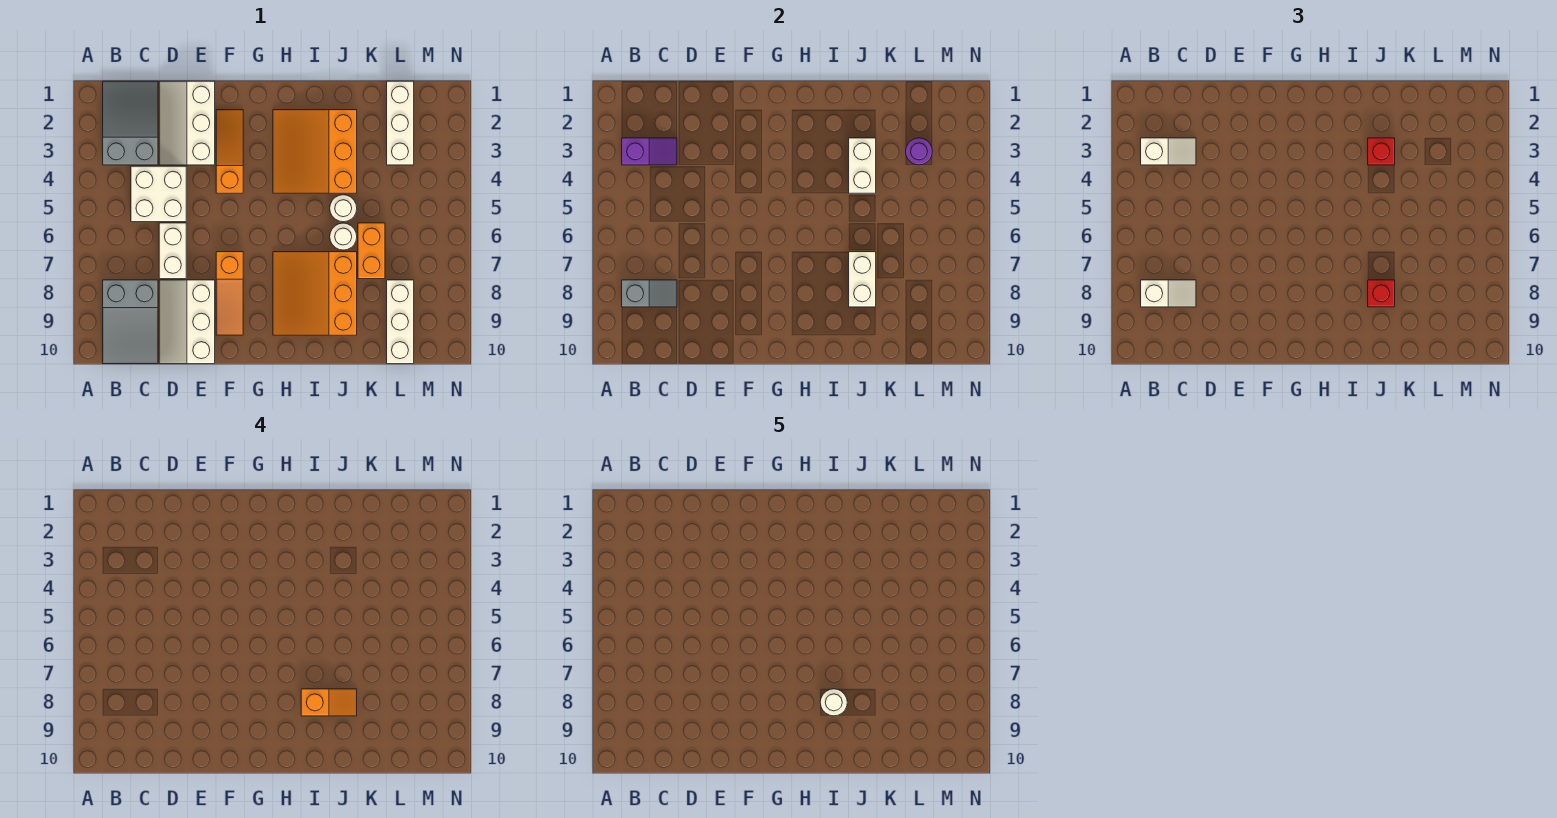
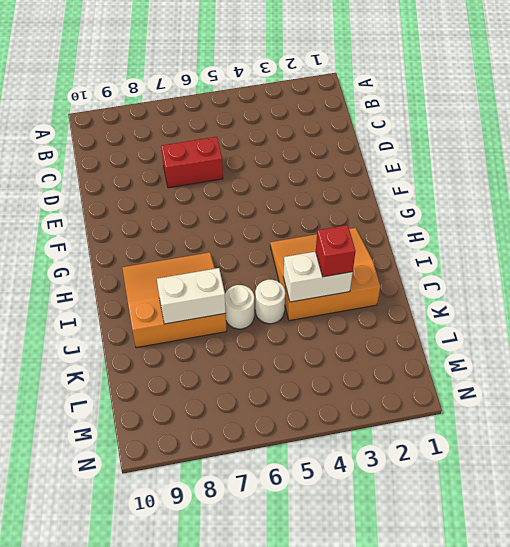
red 1x2 brick [161,137,223,188] -> white 1x2 brick [159,223,186,279]
none -> grey 2x3 slope [103,81,158,165]
none -> grey 2x3 slope [103,280,158,364]
none -> white 2x2 brick [131,166,186,222]

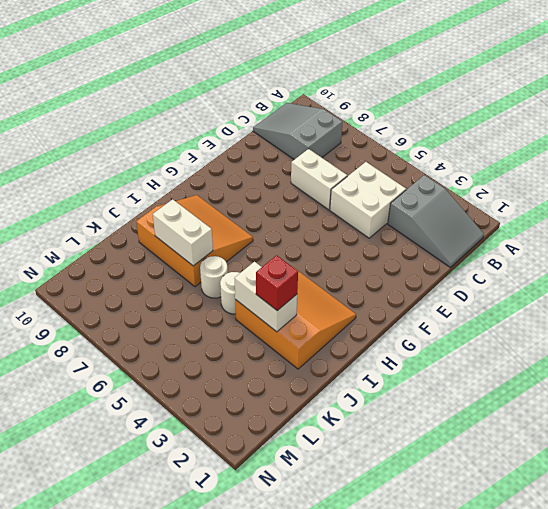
none -> white 2x3 slope [159,81,215,165]
none -> white 2x3 slope [159,280,215,364]
none -> orange 1x3 slope [216,110,243,193]

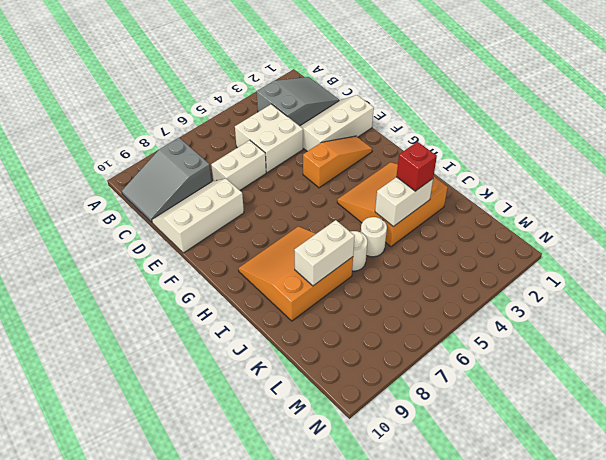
none -> orange 1x3 slope [216,252,243,335]
none -> orange 1x2 brick [358,223,385,279]
none -> white 1x3 brick [387,81,414,165]

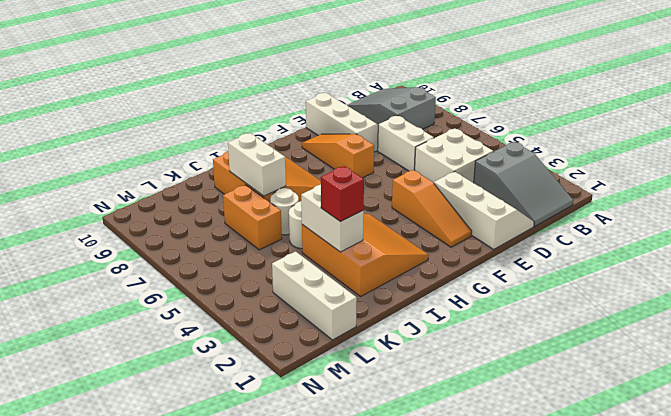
none -> white 1x3 brick [387,280,414,364]
none -> purple 1x2 slope [622,138,677,165]
none -> grey 1x2 slope [622,280,677,307]

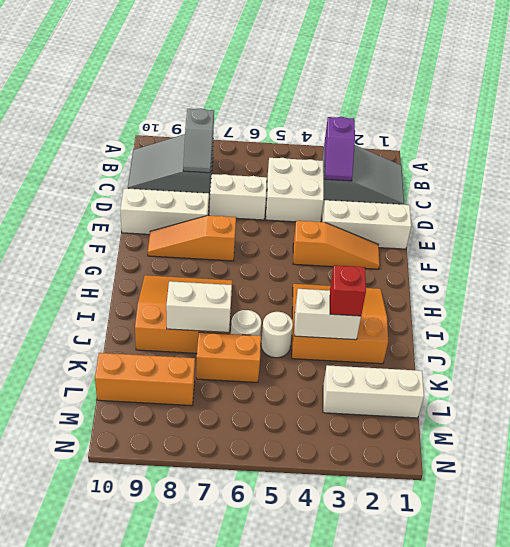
orange 1x3 brick [95,353,195,406] -> white 1x3 brick [387,280,414,364]
none -> purple 1x1 round brick [906,138,932,165]
none -> white 1x2 slope [1141,138,1196,165]
none -> white 1x2 slope [1141,280,1196,307]

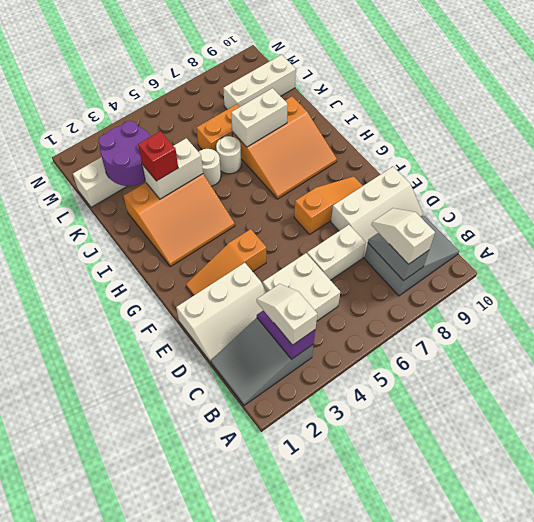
purple 2x2 round brick [99,121,151,186] -> purple 1x1 round brick [906,138,932,165]
none -> red 1x1 brick [1368,280,1395,307]
none -> orange 1x2 slope [301,689,357,716]
none -> white 1x1 round brick [820,689,847,716]

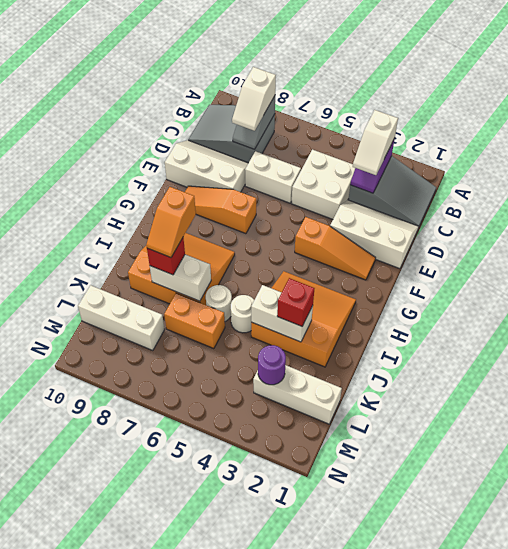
none -> white 1x1 round brick [820,689,847,716]

